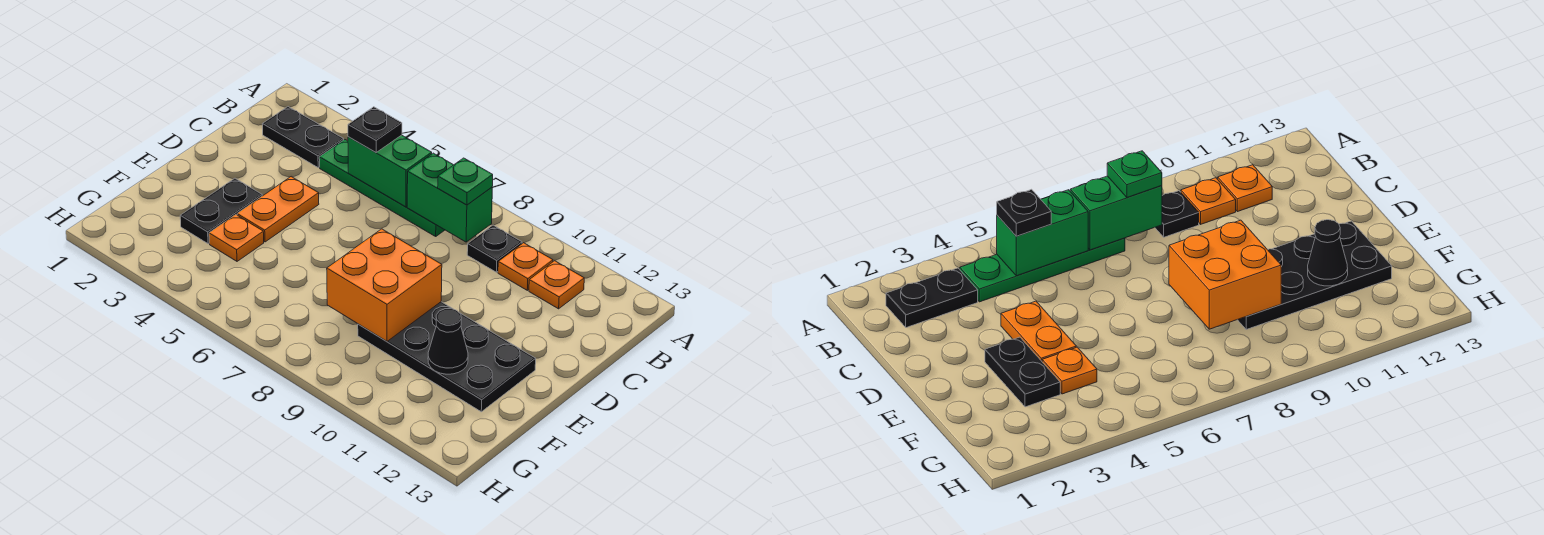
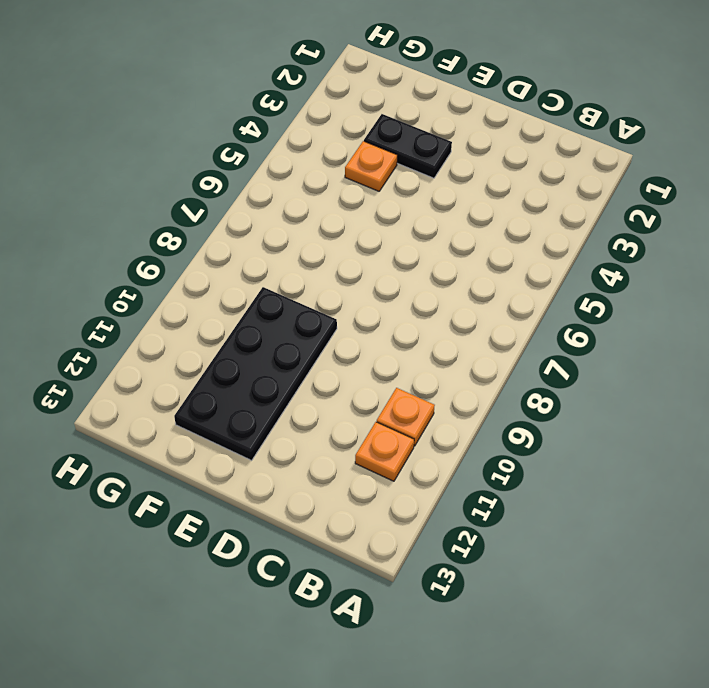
none -> black 1x2 plate [262,107,344,167]
none -> green 1x4 plate [319,140,444,236]
none -> black 1x1 plate [467,225,522,272]

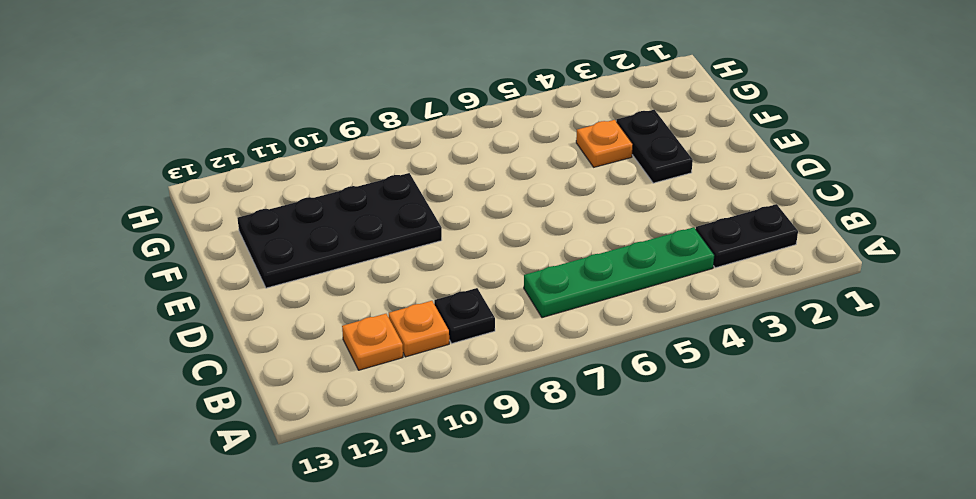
none -> orange 1x2 plate [237,177,319,242]
none -> green 1x2 brick [348,135,432,207]
none -> green 1x2 brick [407,153,492,242]

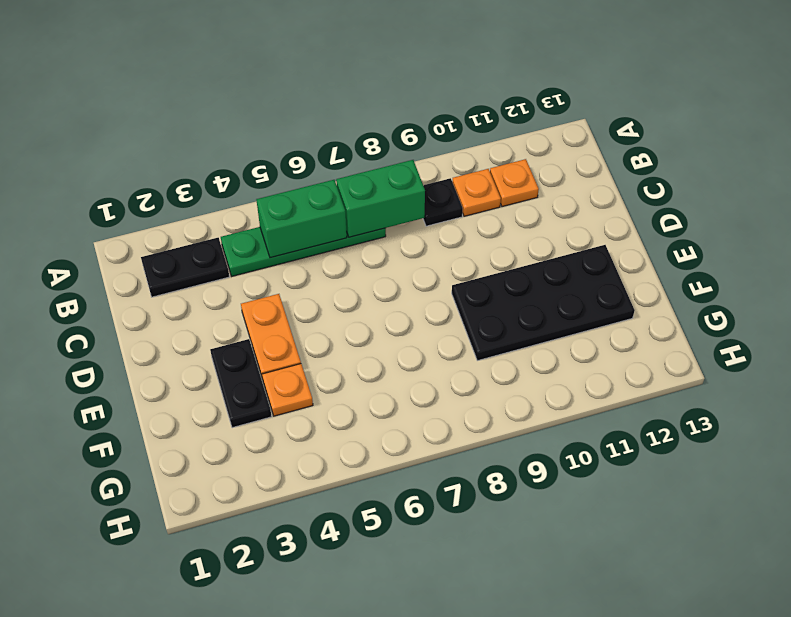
none -> orange 2x2 brick [327,229,442,341]
none -> black 1x1 cone [428,309,468,374]
none -> black 1x1 plate [348,107,402,152]

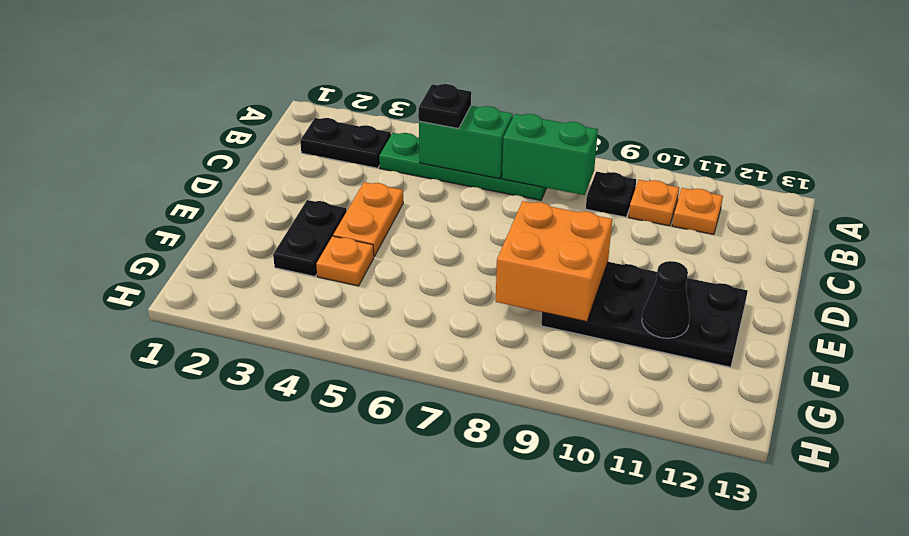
none -> green 1x1 plate [438,158,493,205]

